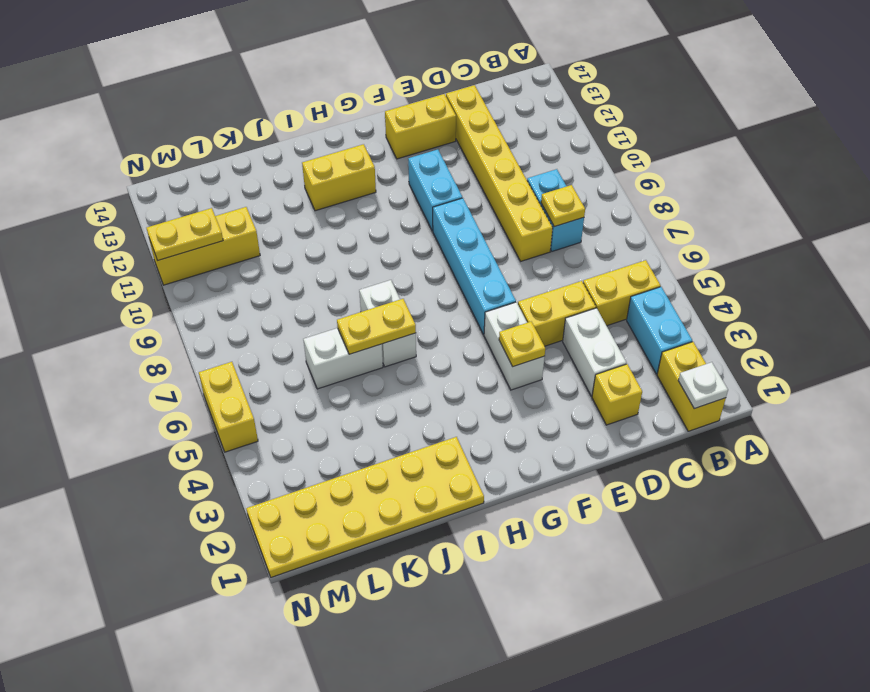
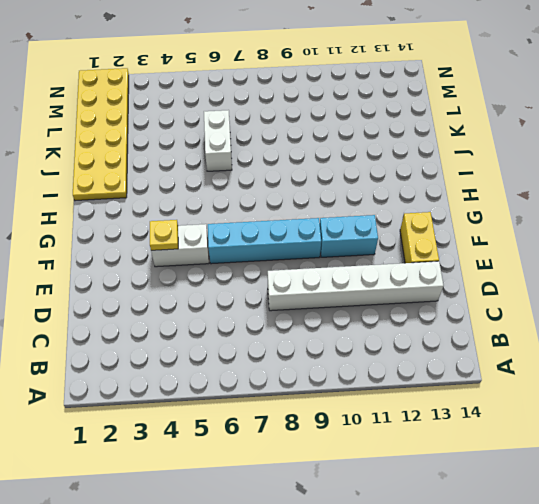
white 1x6 brick [268,261,444,311] -> yellow 1x6 brick [446,85,553,261]
none -> yellow 1x2 brick [657,342,726,431]
none -> cyan 1x2 brick [627,287,692,374]
none -> yellow 1x2 brick [583,260,661,326]

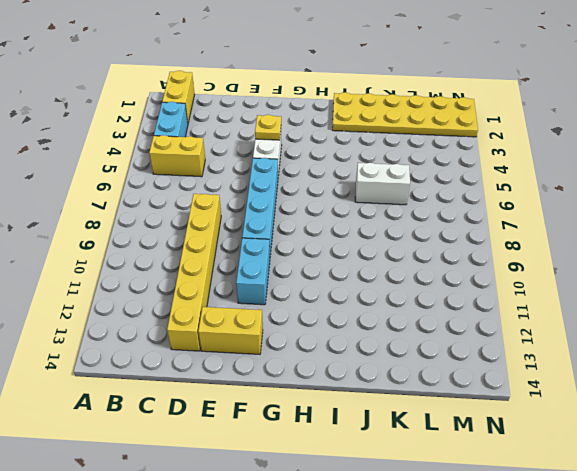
none -> cyan 1x2 brick [527,169,584,251]
none -> yellow 1x1 brick [592,364,642,425]
none -> white 1x2 brick [563,308,626,396]

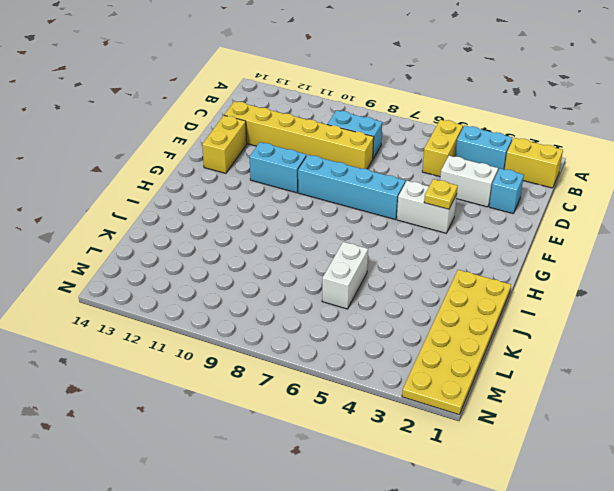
cyan 1x1 brick [489,169,524,214] -> yellow 1x1 brick [592,364,642,425]
none -> yellow 1x2 brick [518,281,596,346]
none -> yellow 1x2 brick [302,144,376,211]
none -> white 1x2 brick [359,280,416,367]

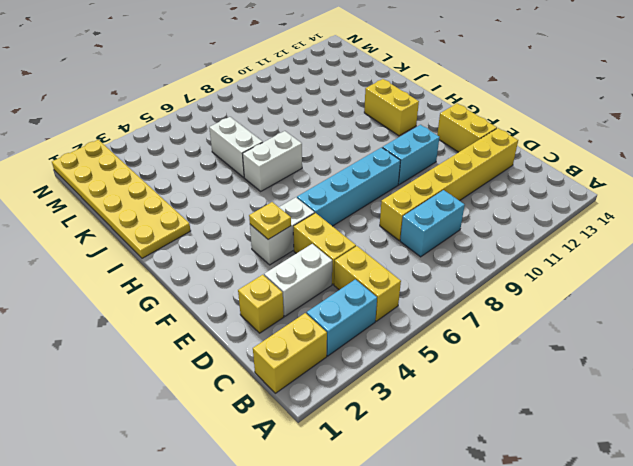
none -> yellow 1x3 brick [149,207,260,285]
none -> yellow 1x2 brick [199,362,258,452]
none -> white 1x1 plate [678,362,728,409]

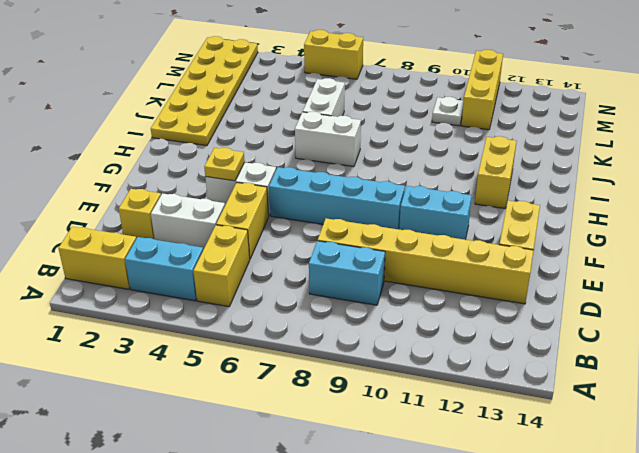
white 1x1 plate [432,97,464,126] -> white 1x1 plate moved to [678,362,728,409]
none -> yellow 1x1 plate [541,185,585,227]
none -> yellow 1x2 plate [337,299,416,354]
none -> yellow 1x2 plate [147,208,223,260]

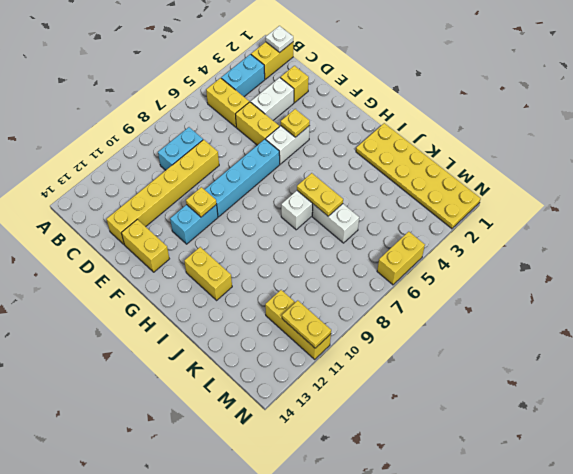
yellow 1x1 plate [186,187,216,217] -> yellow 1x1 plate moved to [541,185,585,227]

